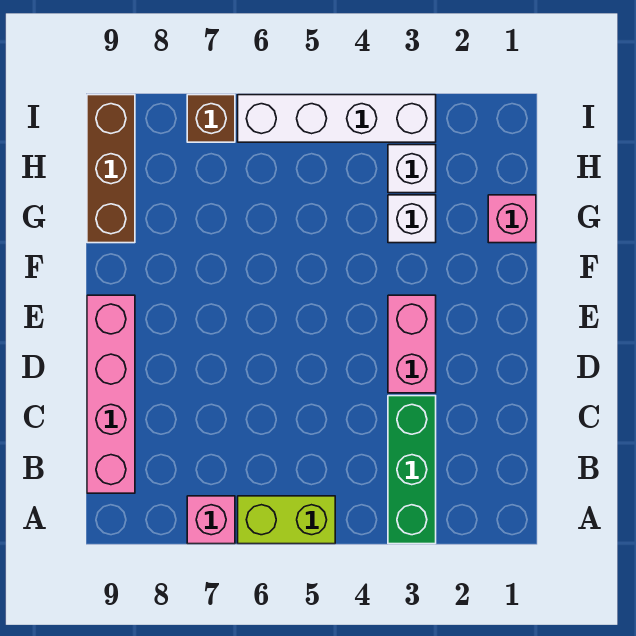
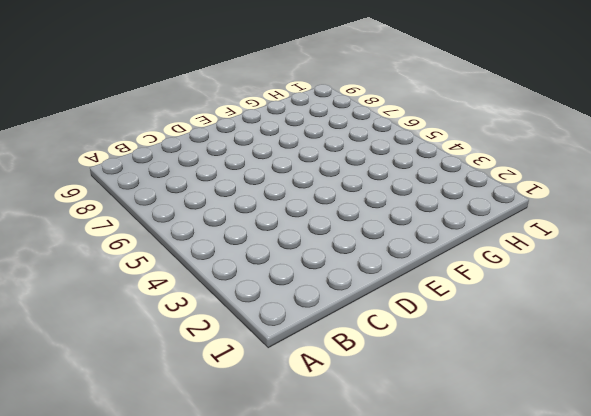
none -> green 1x3 brick [388,396,436,544]
none -> lime 1x2 brick [238,496,335,544]

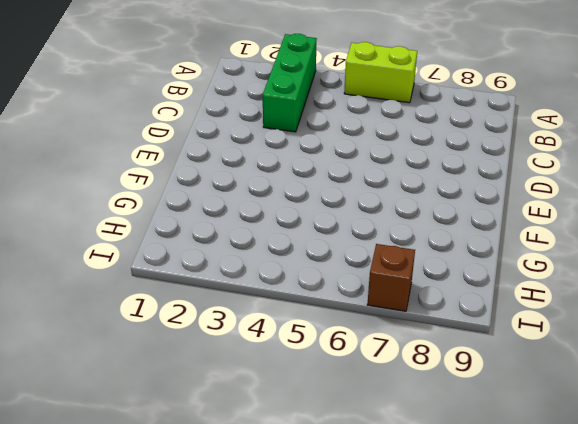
none -> pink 1x1 brick [187,496,235,544]
none -> pink 1x4 brick [87,295,135,493]

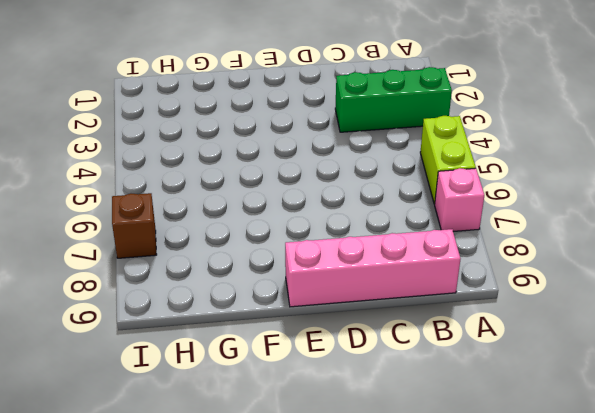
none -> pink 1x2 brick [388,295,436,393]
none -> pink 1x1 brick [488,195,536,243]

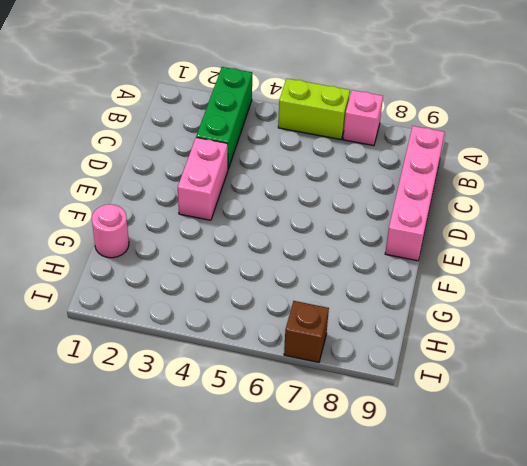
pink 1x1 round brick [92,204,129,258] -> pink 1x1 brick [488,195,536,243]
none -> white 1x1 brick [388,195,436,243]
none -> brown 1x3 brick [87,95,135,243]

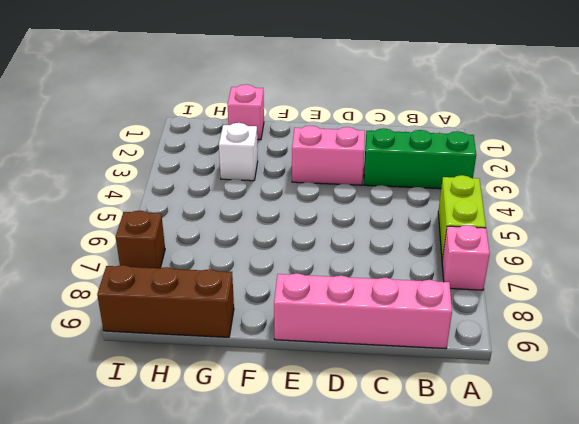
none -> white 1x1 brick [388,145,436,193]
none -> white 1x4 brick [238,95,436,142]

